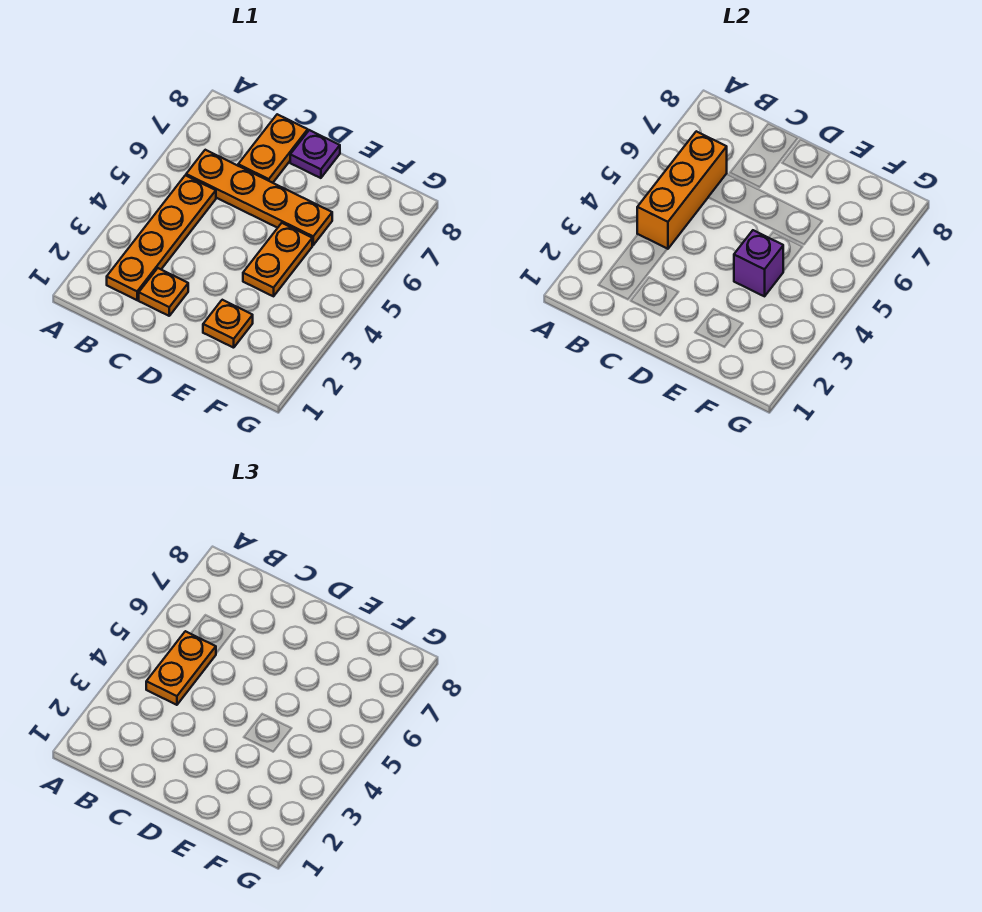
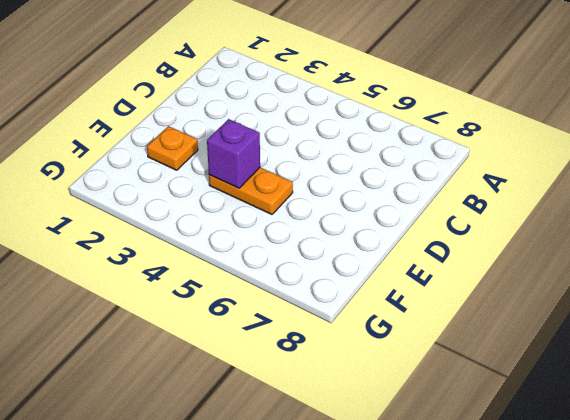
none -> orange 1x4 plate [107,175,216,300]
none -> orange 1x4 plate [186,150,332,245]

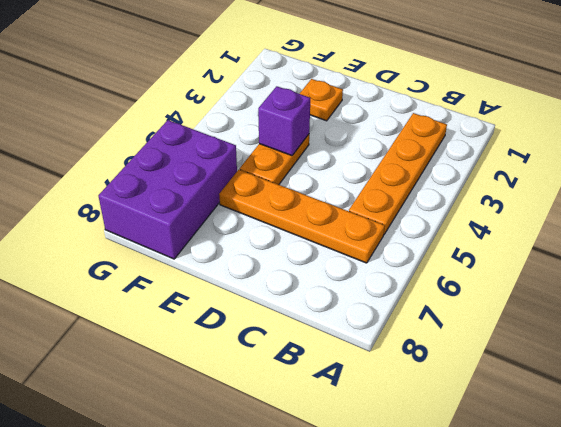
purple 2x3 brick [99,120,237,259] -> none
none -> orange 1x1 plate [139,268,188,316]
none -> orange 1x2 plate [238,114,308,183]

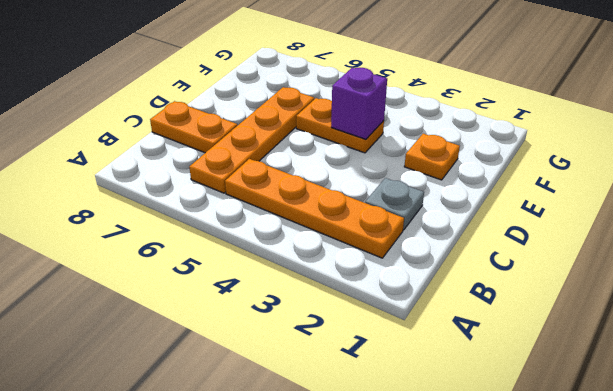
grey 1x1 plate [365,178,424,230] -> orange 1x1 plate [139,268,188,316]
none -> purple 1x1 plate [290,130,340,178]
none -> orange 1x3 brick [637,131,727,249]

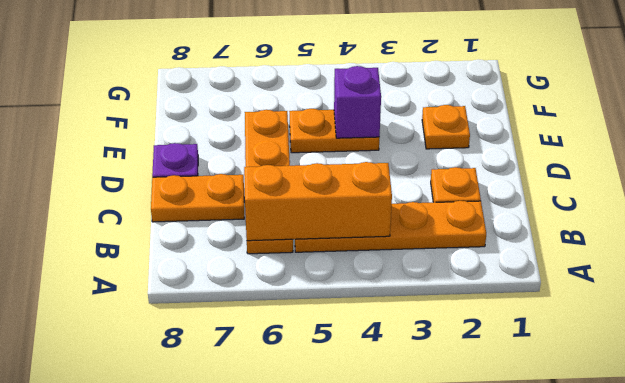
none -> orange 1x2 plate [146,631,216,705]

